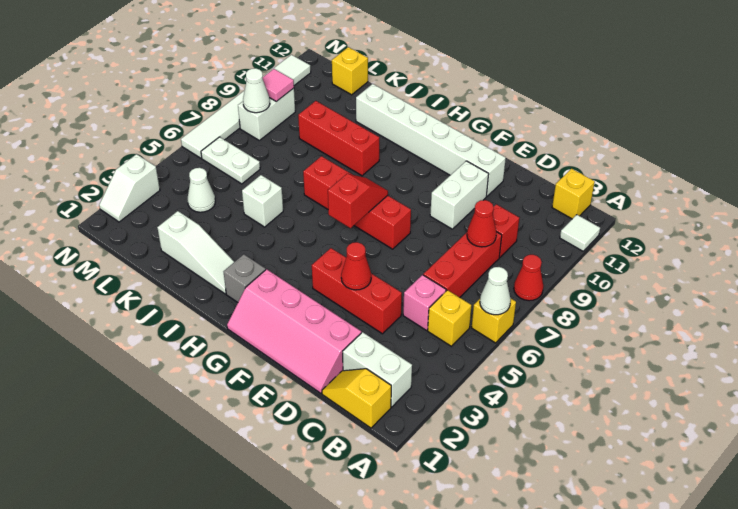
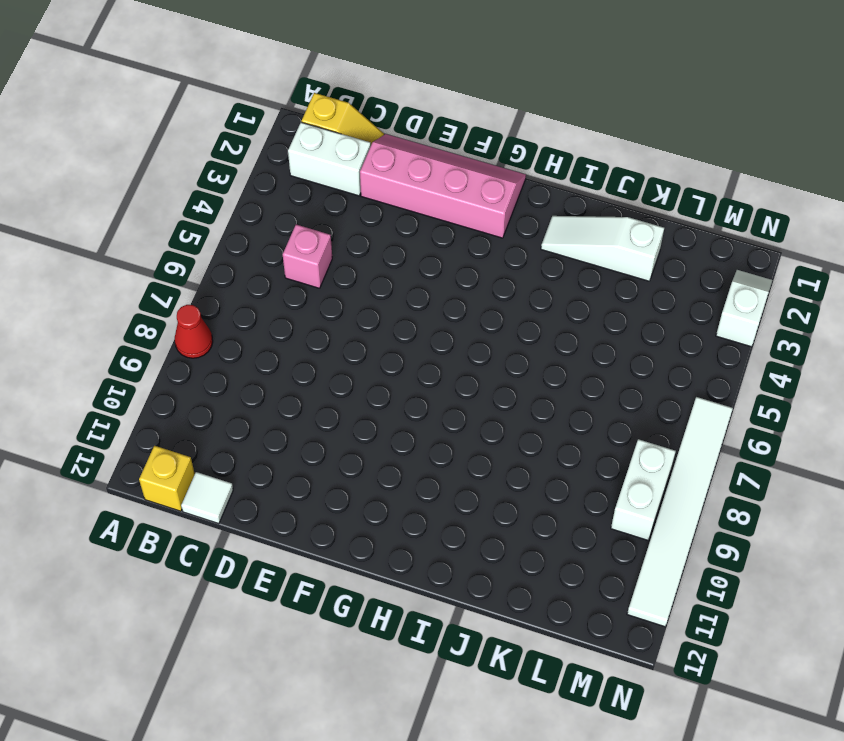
white 1x1 tile [181,472,233,524] -> white 1x1 tile moved to [560,215,600,251]
none -> yellow 1x1 brick [472,298,516,343]
none -> yellow 1x1 brick [428,290,472,346]
none -> red 1x3 brick [423,232,502,297]
none -> red 1x1 brick [493,204,519,257]

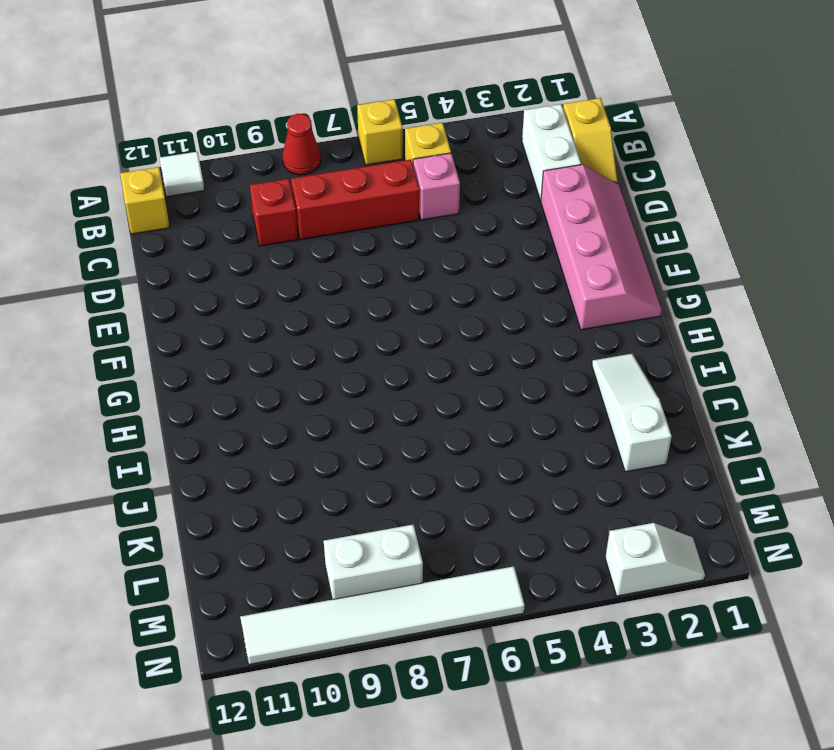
none -> red 1x3 brick [312,248,402,334]
none -> white 1x2 brick [430,161,489,229]
none -> white 1x6 brick [356,84,506,196]
none -> red 1x4 brick [303,156,411,249]

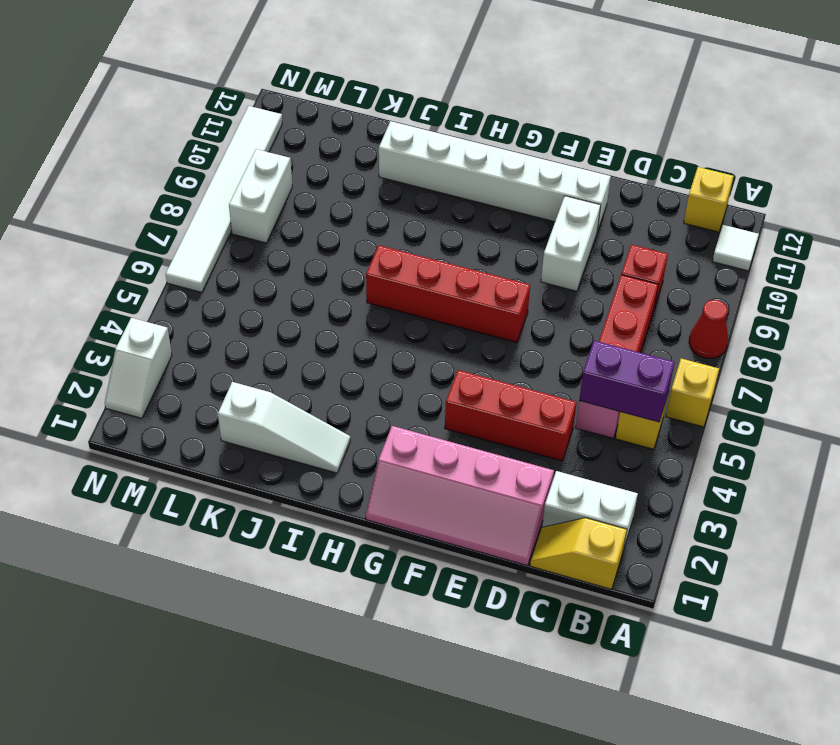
purple 1x2 brick [579,341,674,422] -> none
none -> grey 1x1 brick [224,254,266,302]
none -> red 1x3 brick [298,101,379,176]
none -> white 1x1 brick [242,175,283,227]
none -> white 1x1 cone [188,168,215,212]

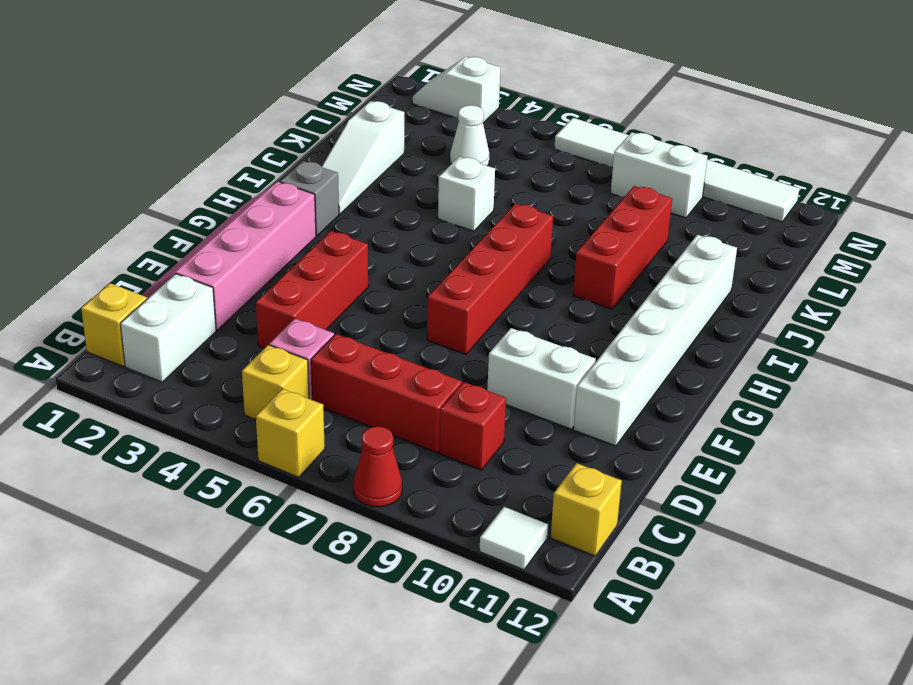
none -> white 1x2 plate [201,137,260,184]
none -> yellow 1x1 brick [332,47,368,95]
none -> white 1x1 cone [480,267,511,315]
none -> red 1x1 cone [467,200,496,247]

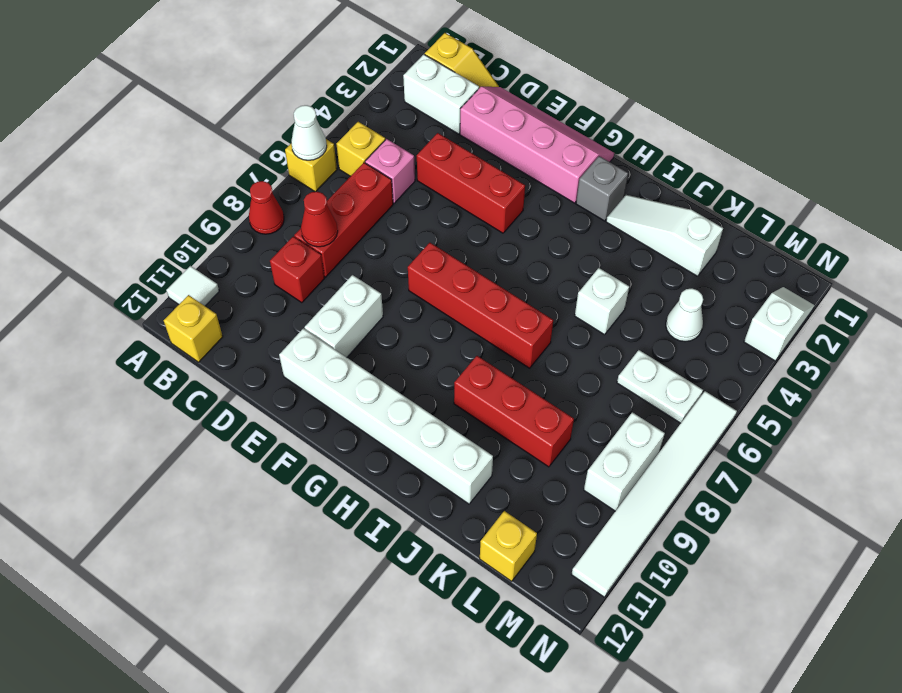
none -> red 1x1 cone [341,242,371,290]
none -> red 1x2 slope [328,174,388,228]
none -> white 1x1 cone [243,68,270,113]
none -> pink 1x1 tile [263,69,294,102]

